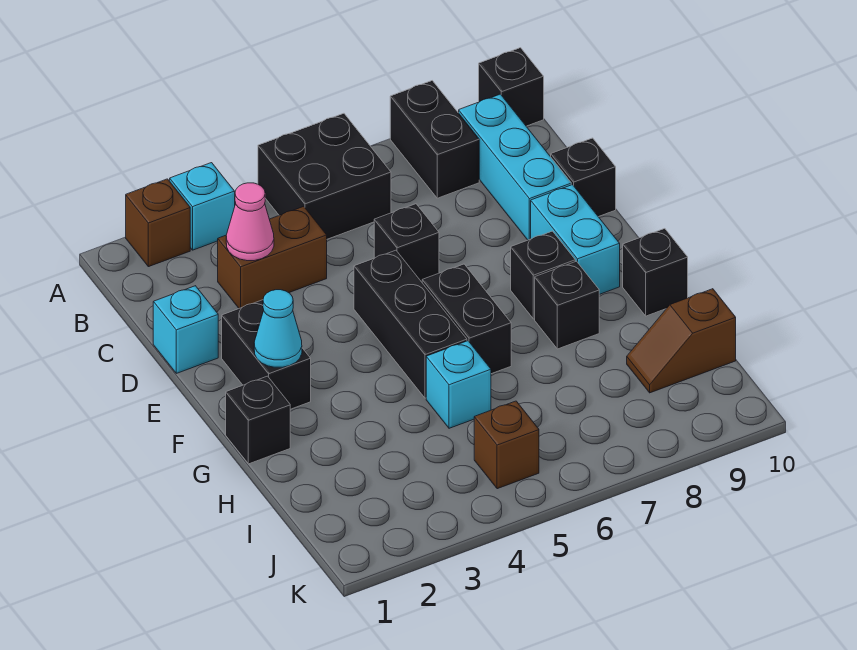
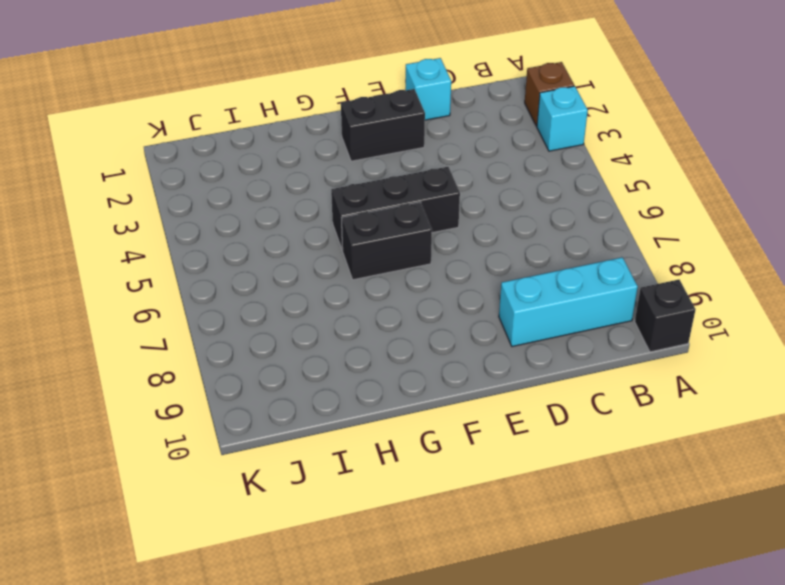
none -> black 2x2 brick [258,113,391,239]
none -> black 1x2 brick [390,81,479,198]
none -> brown 1x2 brick [218,206,327,308]

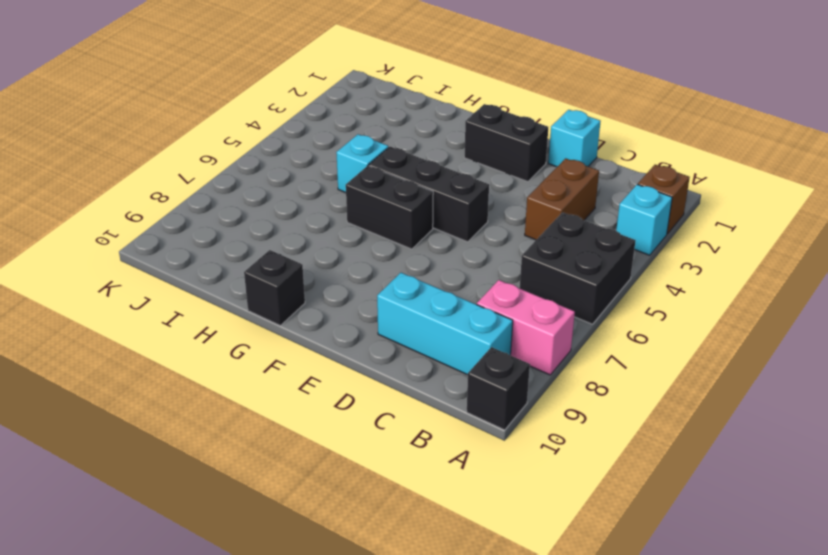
pink 1x2 brick [477,280,575,375] -> black 1x2 brick [390,81,479,198]
none -> black 1x1 brick [374,204,439,282]
none -> black 1x1 brick [551,138,616,217]
none -> cyan 1x2 brick [531,185,620,294]

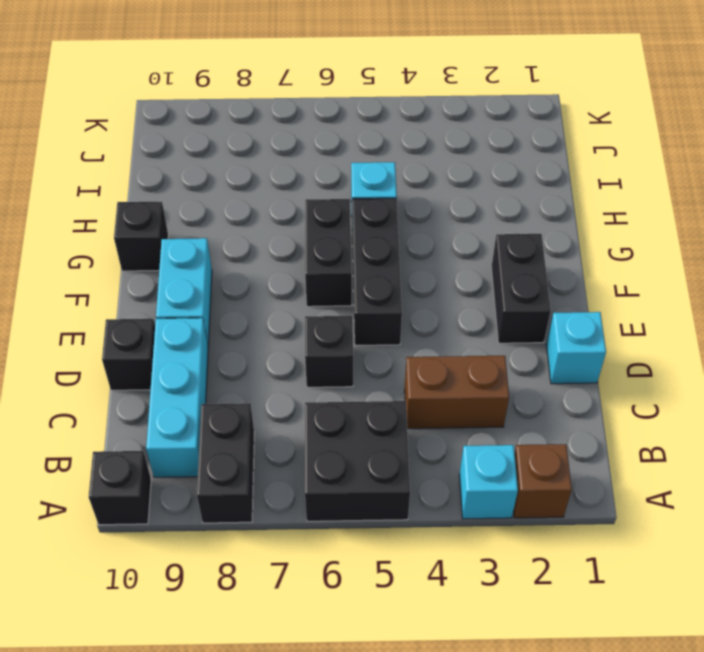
none -> black 1x1 brick [511,231,575,319]
none -> black 1x1 brick [226,376,290,464]
none -> black 1x1 brick [535,261,599,349]

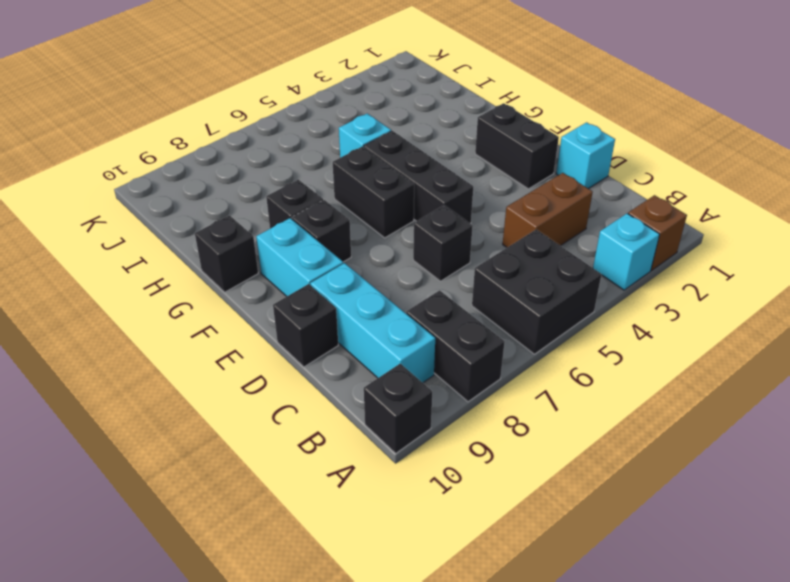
none -> black 1x1 brick [226,376,290,464]
none -> brown 1x2 slope [627,289,736,393]
none -> brown 1x1 brick [474,401,539,489]

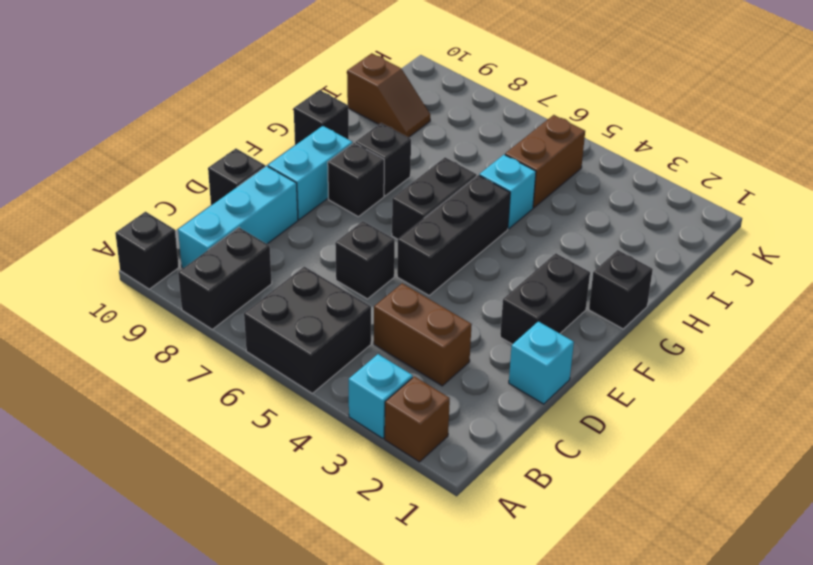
brown 1x2 brick [505,115,585,208] -> brown 1x1 brick [474,401,539,489]
none -> pink 1x1 cone [226,183,274,261]
none -> cyan 1x1 cone [254,290,302,367]

